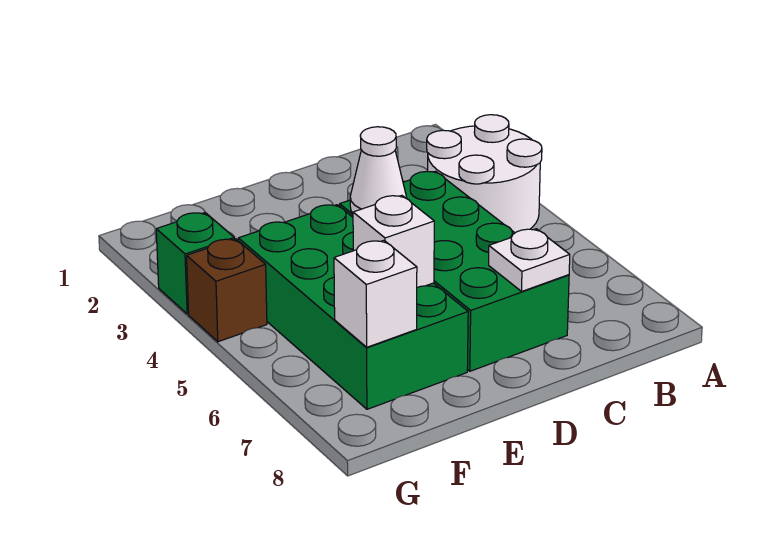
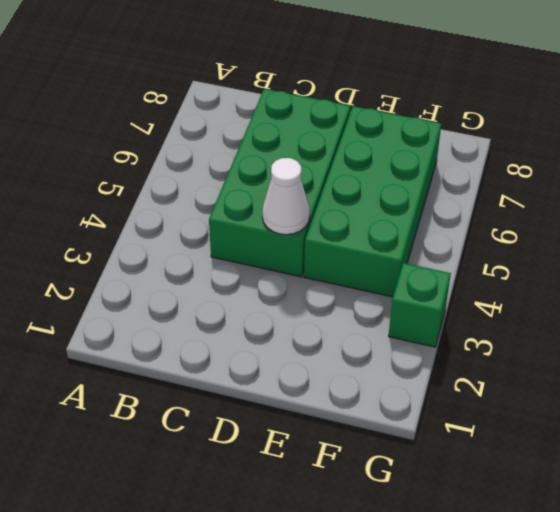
none -> white 2x2 round brick [427,115,542,233]
none -> brown 1x1 brick [187,239,267,342]

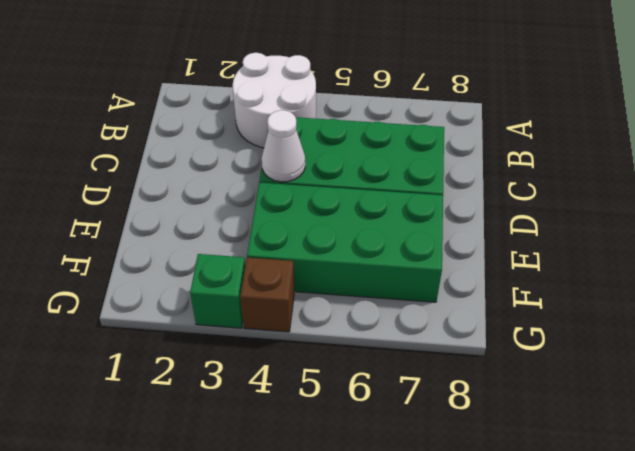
none -> white 1x1 plate [489,229,570,291]
none -> white 1x1 brick [353,196,434,287]

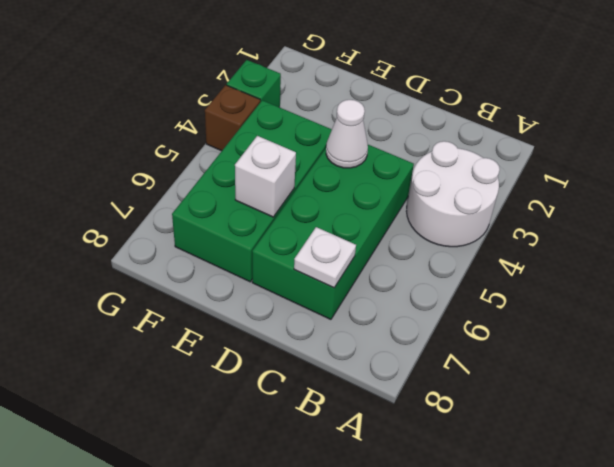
none -> white 1x1 brick [334,240,417,347]

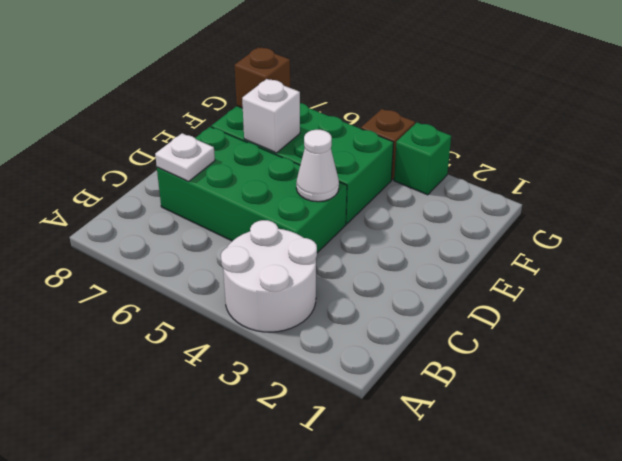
brown 1x1 brick [235,47,290,108] -> white 1x1 brick [334,240,417,347]

